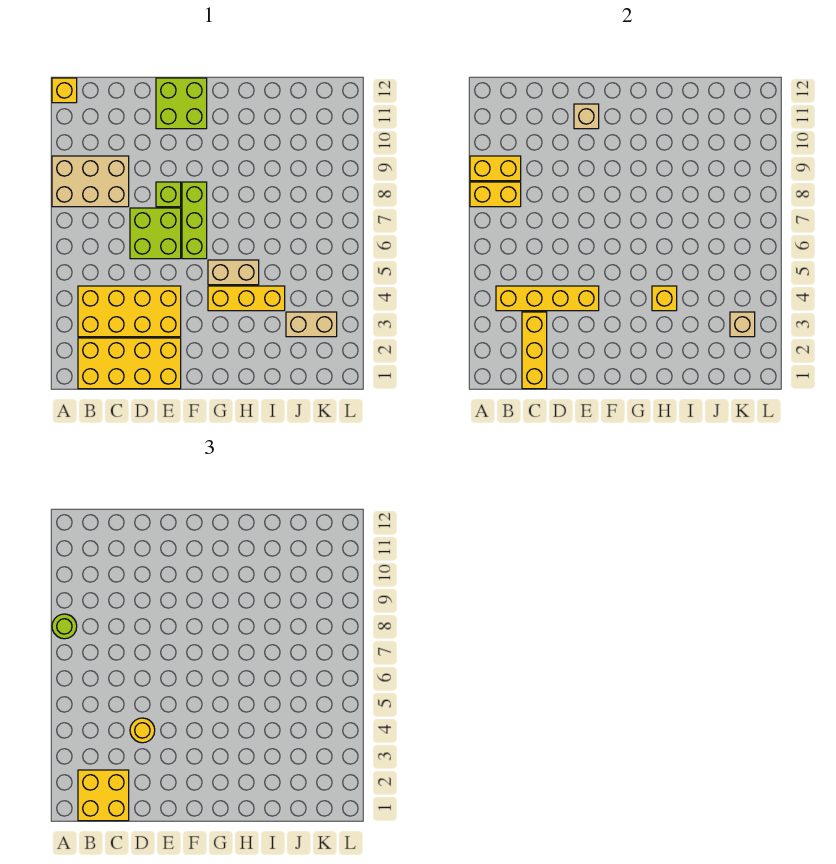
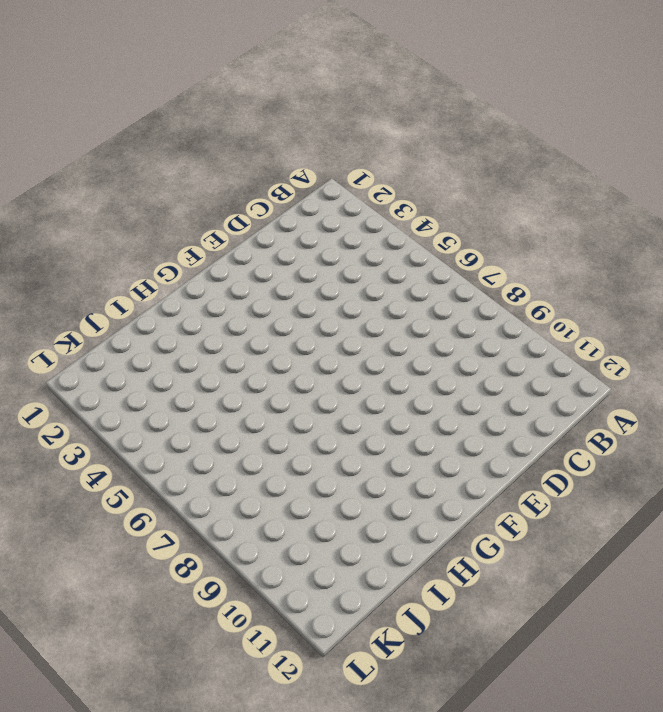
none -> tan 2x3 brick [52,156,129,207]
none -> yellow 1x1 brick [52,78,77,103]
none -> yellow 2x4 brick [78,338,181,389]

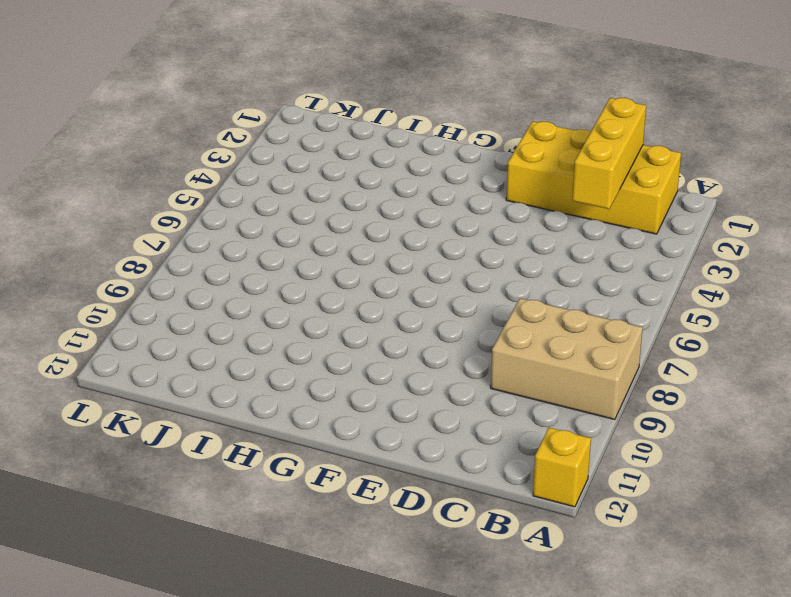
none -> yellow 2x4 brick [78,286,181,337]
none -> lime 2x2 brick [130,208,181,259]
none -> lime 1x1 brick [156,182,181,207]

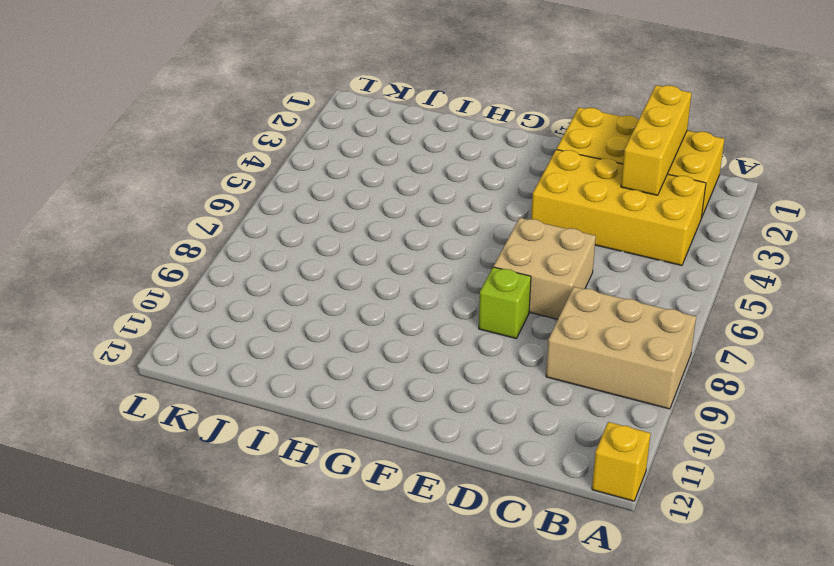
tan 2x2 brick [494,218,596,319] -> lime 2x2 brick [130,208,181,259]
none -> lime 2x2 brick [156,78,207,129]
none -> lime 1x3 brick [182,182,207,259]
none -> yellow 1x3 brick [208,286,285,311]

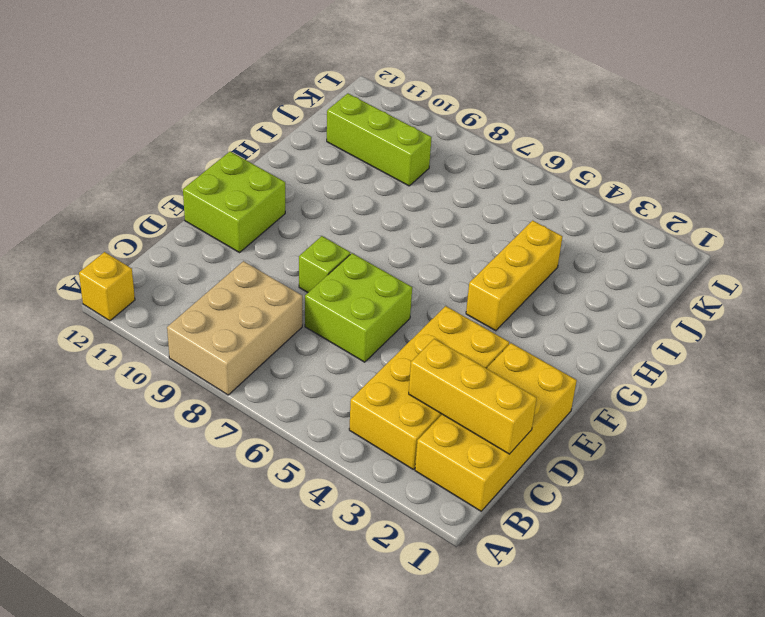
lime 1x3 brick [327,93,432,186] -> lime 1x3 brick moved to [182,182,207,259]
none -> tan 1x2 brick [208,260,259,285]
none -> tan 1x2 brick [286,312,337,337]
none -> yellow 1x2 brick [470,182,521,207]

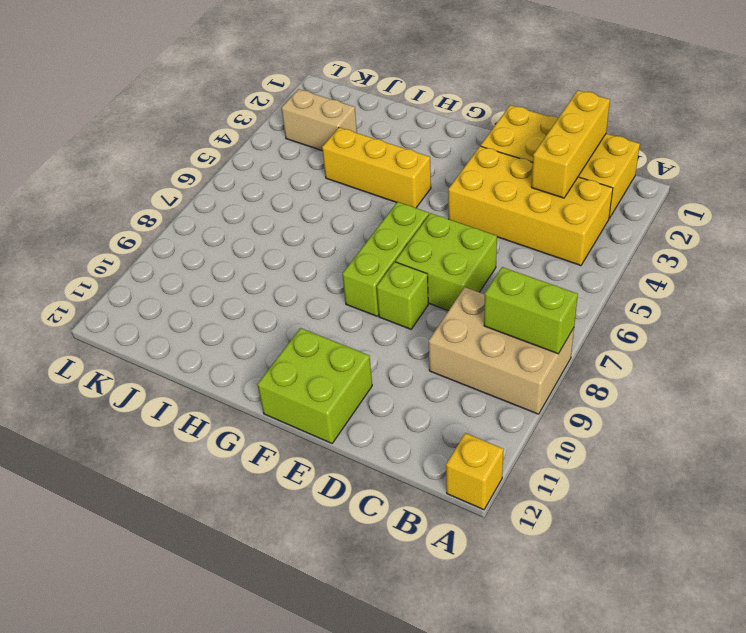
lime 1x2 brick [484,267,578,354] -> yellow 1x2 brick [470,182,521,207]
none -> tan 1x2 brick [208,260,259,285]
none -> yellow 1x2 brick [470,156,521,181]
none -> yellow 1x4 brick [496,286,599,311]

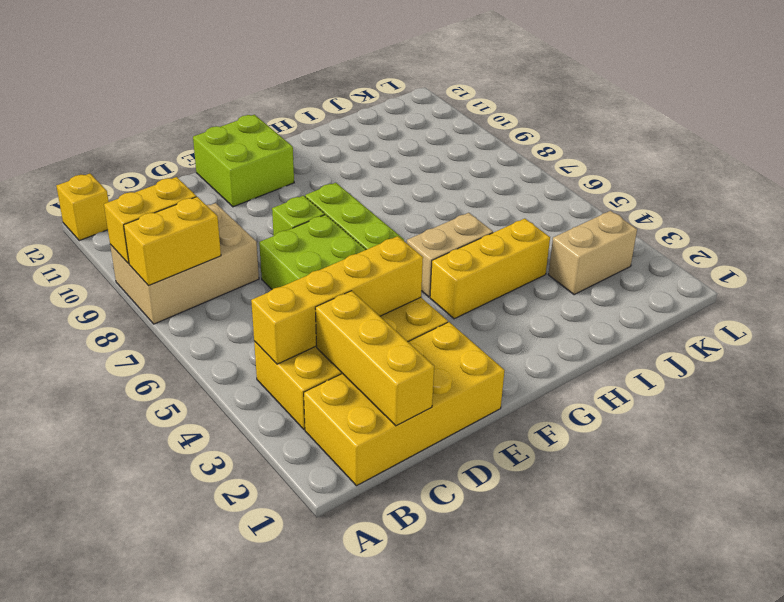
none -> tan 1x1 brick [574,104,599,129]
none -> yellow 1x1 brick [652,286,677,311]
none -> tan 1x1 brick [730,312,755,337]

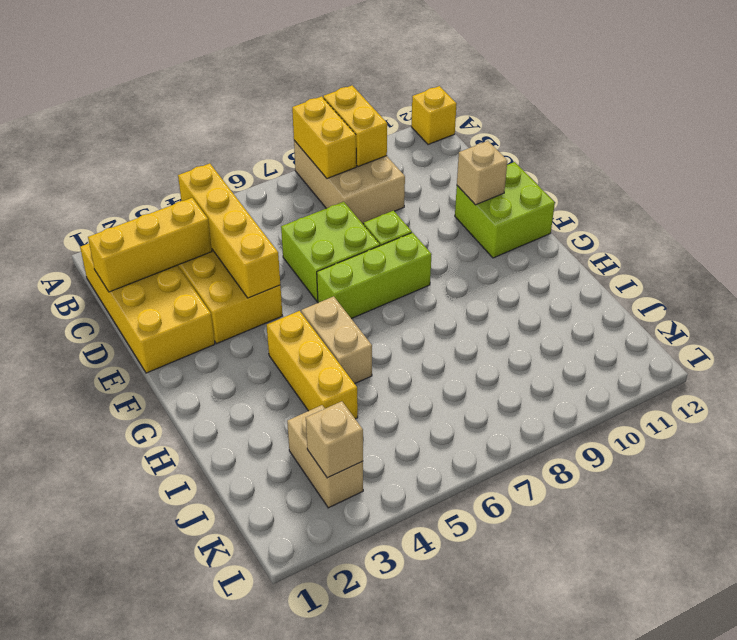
none -> yellow 1x1 brick [652,286,677,311]
none -> lime 1x1 round brick [52,614,77,639]
none -> yellow 2x2 brick [78,770,129,821]

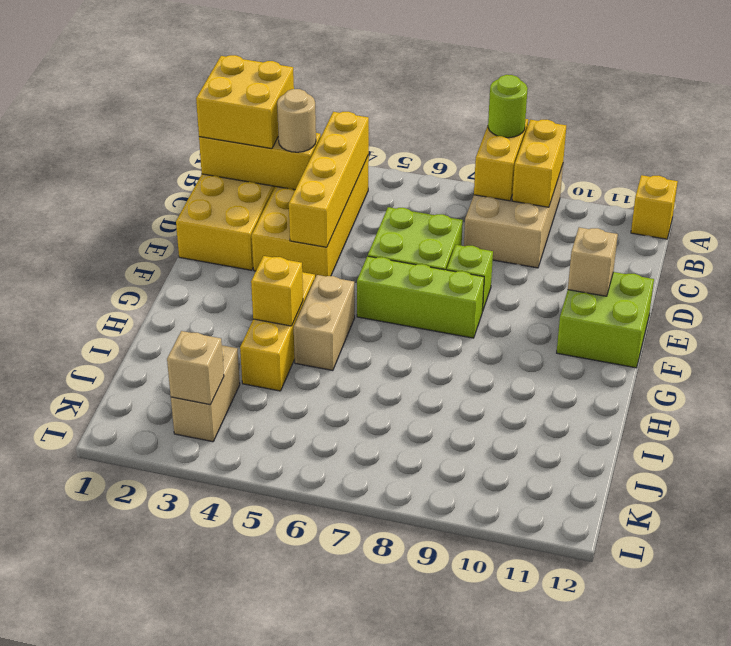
tan 1x1 round brick [277,89,316,152] -> none
none -> yellow 1x1 round brick [130,718,155,743]

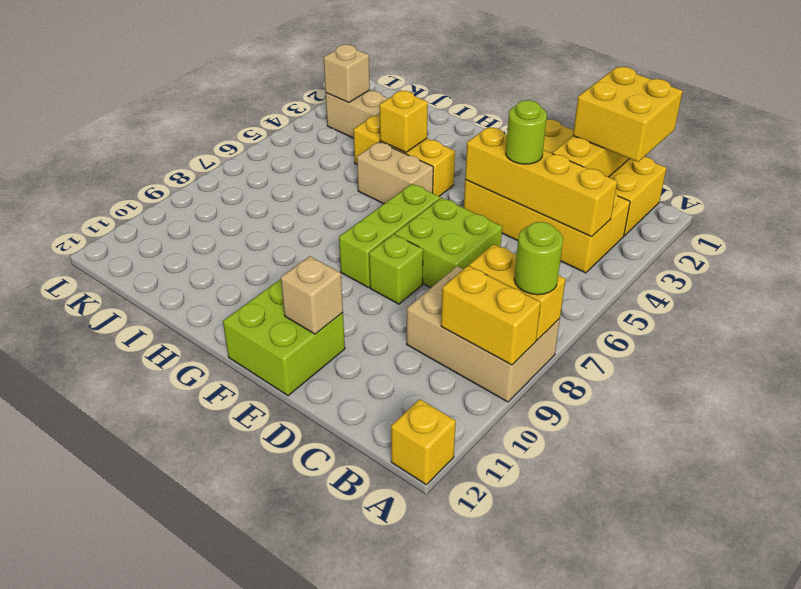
lime 1x1 round brick [506,100,547,164] -> yellow 1x1 round brick [130,718,155,743]

